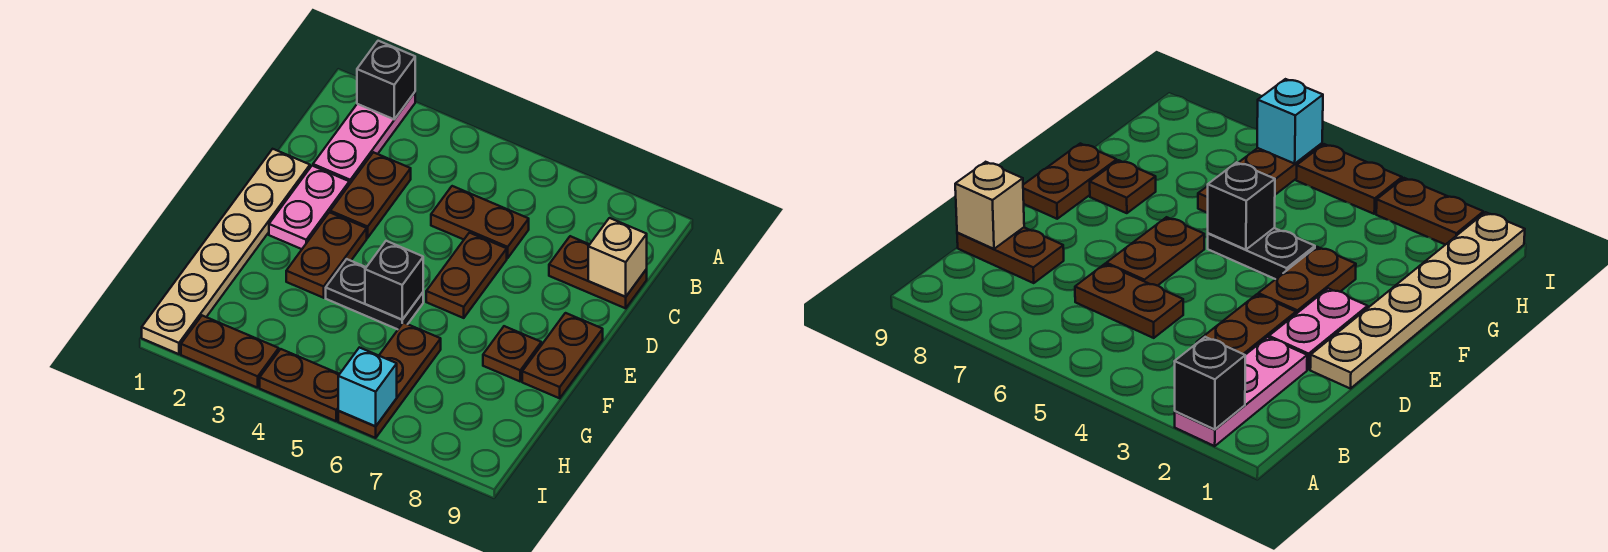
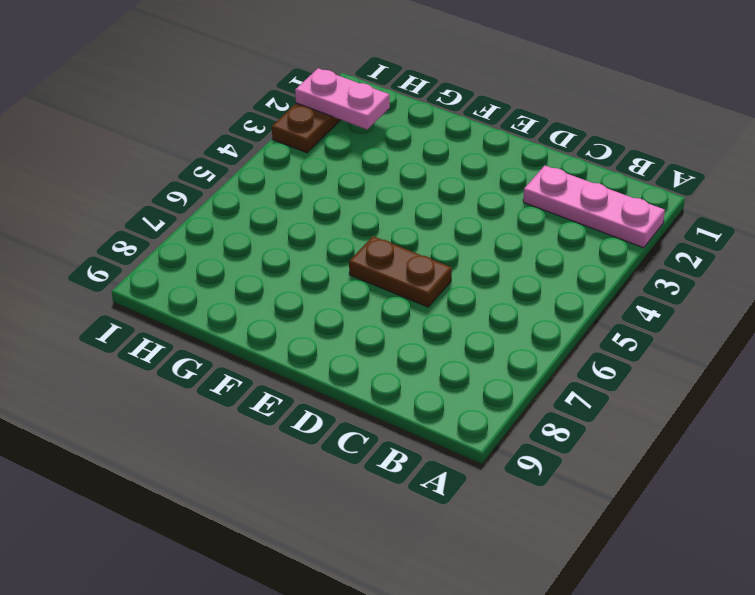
pink 1x2 plate [295,68,390,130] -> pink 1x2 plate moved to [269,166,349,249]
none -> brown 1x2 plate [330,152,411,238]
none -> brown 1x2 plate [431,186,529,258]
none -> brown 1x2 plate [549,236,647,308]

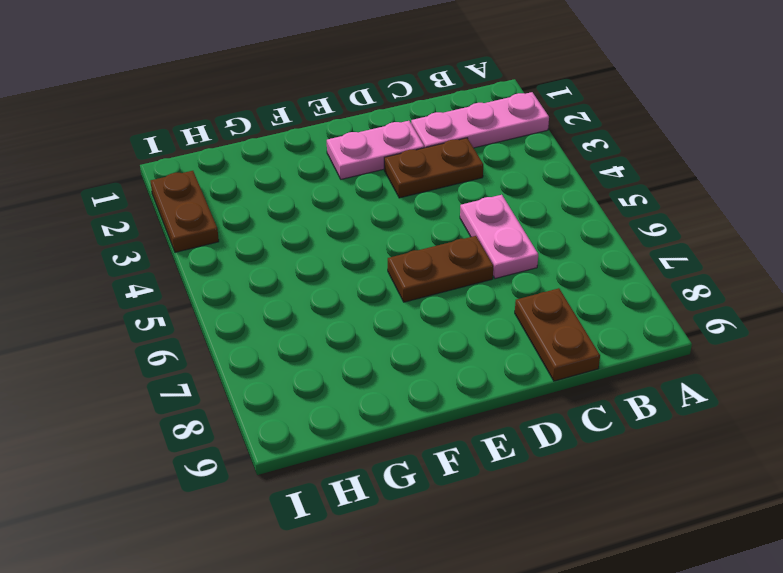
pink 1x2 plate [460,195,538,279] -> brown 1x2 plate [431,186,529,258]
none -> tan 1x6 plate [142,149,310,354]
none -> brown 1x2 plate [286,212,367,298]
none -> brown 1x2 plate [522,313,603,398]

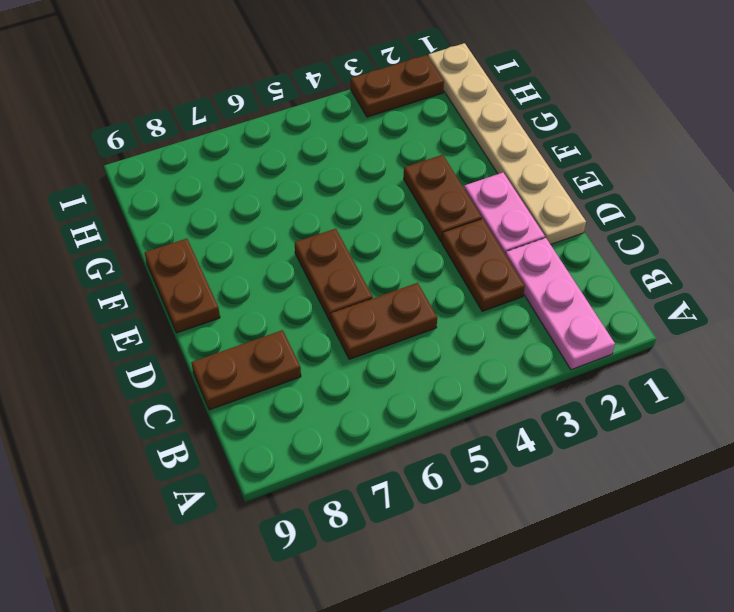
none -> black 1x2 plate [326,259,423,329]
none -> brown 1x1 plate [483,326,541,381]
none -> brown 1x3 plate [338,323,441,438]

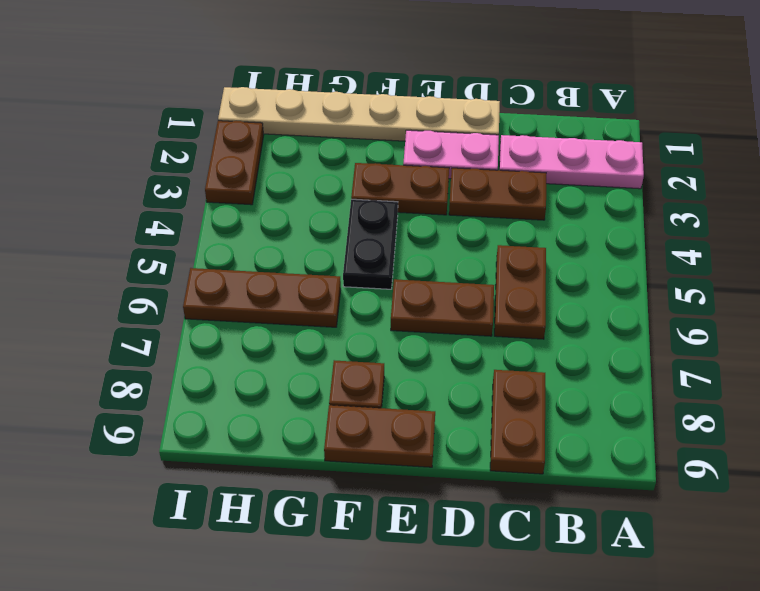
none -> brown 1x2 plate [260,349,339,421]
none -> black 1x1 brick [357,41,415,119]
none -> tan 1x1 brick [588,218,647,297]

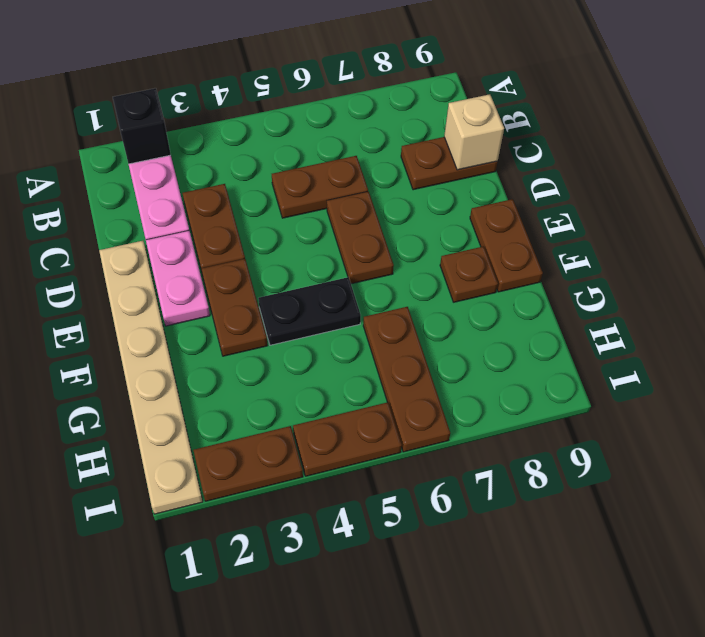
none -> black 1x1 brick [365,241,423,320]
none -> cyan 1x1 brick [338,347,397,426]

